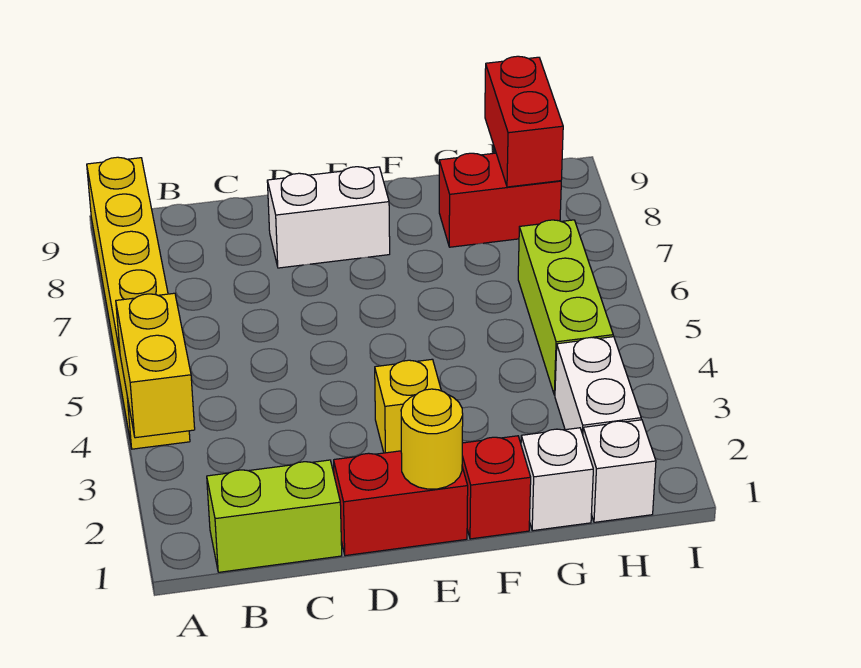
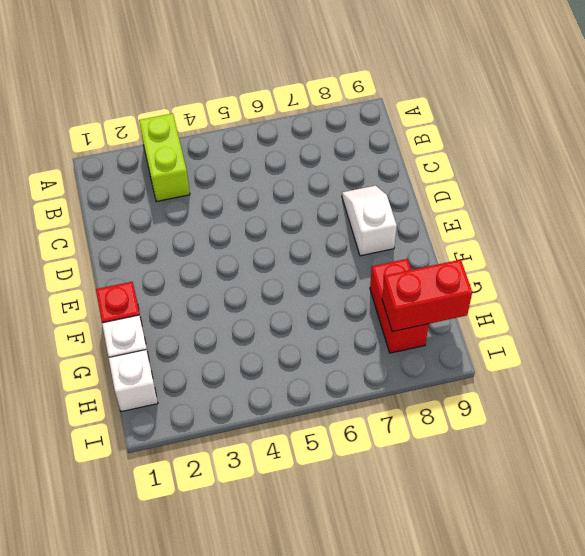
lime 1x2 brick [139,113,190,202] -> lime 1x2 brick moved to [207,460,342,572]
white 1x2 slope [342,186,397,256] -> white 1x2 brick [267,167,390,268]
none -> yellow 1x6 brick [87,157,190,449]
none -> red 1x2 brick [334,451,468,556]
none -> yellow 1x1 brick [375,359,441,453]

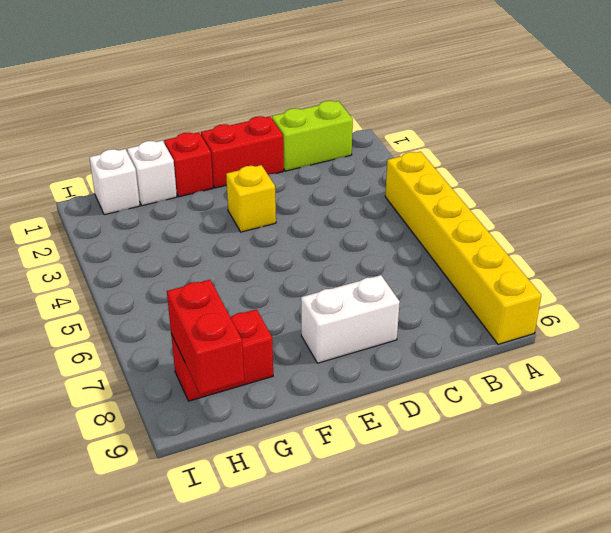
none -> white 1x2 brick [555,337,641,434]
none -> lime 1x3 brick [518,220,613,395]
none -> yellow 1x2 brick [116,293,195,438]

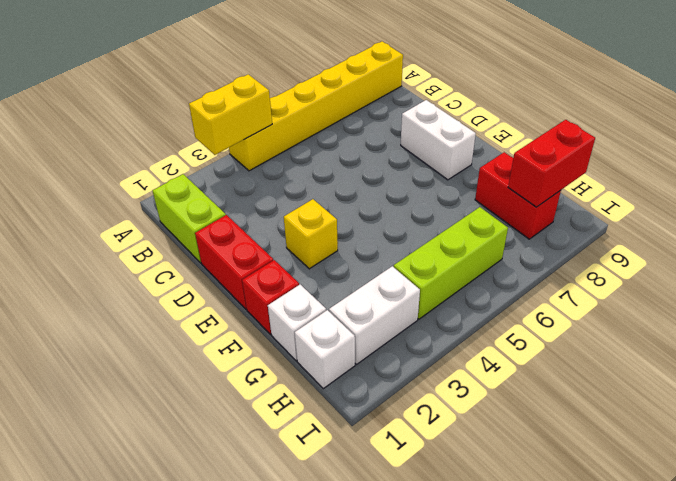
none -> yellow 1x1 round brick [401,389,463,489]

